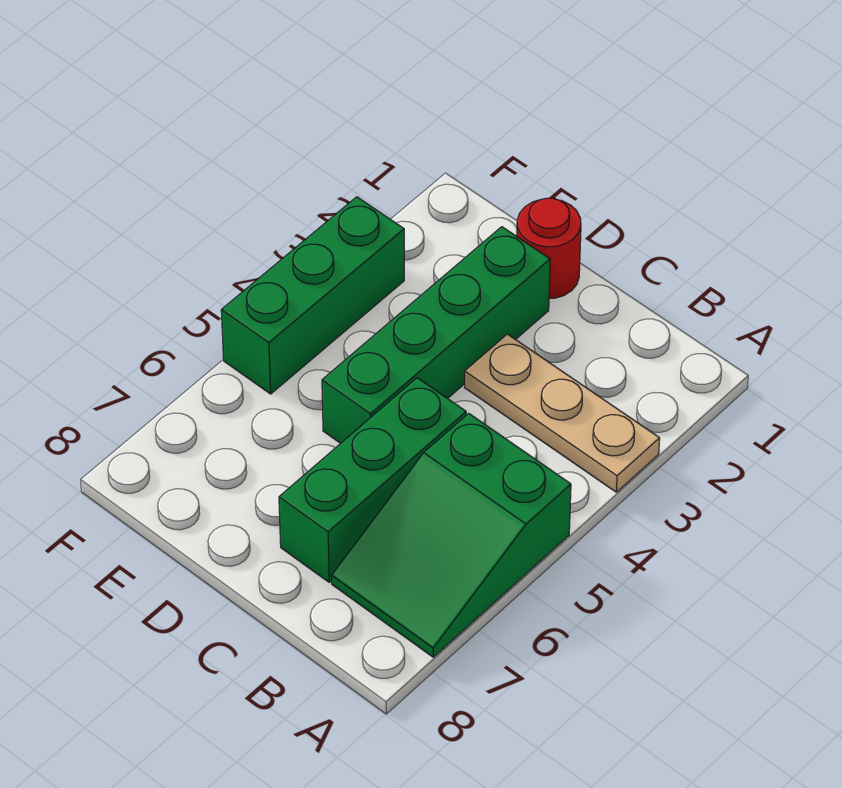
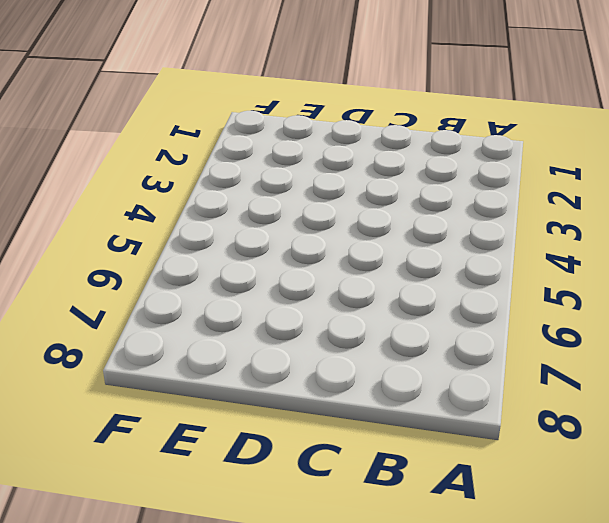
none -> tan 1x3 plate [465,334,660,492]
none -> green 2x3 slope [332,413,571,657]

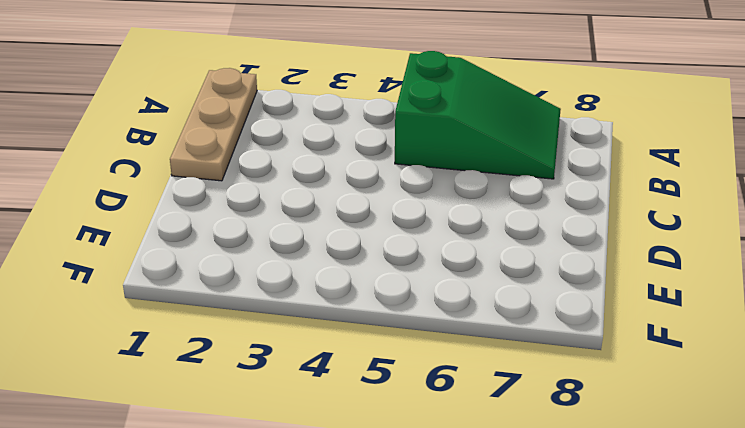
tan 1x3 plate [170,68,257,181] -> tan 1x3 plate moved to [465,334,660,492]
none -> green 1x3 brick [279,378,466,582]
none -> red 1x1 round brick [517,198,581,299]

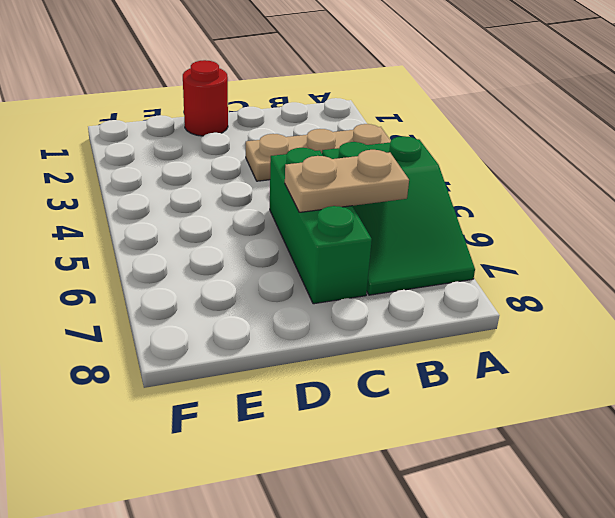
tan 1x2 plate [285,150,409,212] -> none
none -> green 1x4 brick [322,227,550,443]
none -> green 1x3 brick [221,197,404,394]

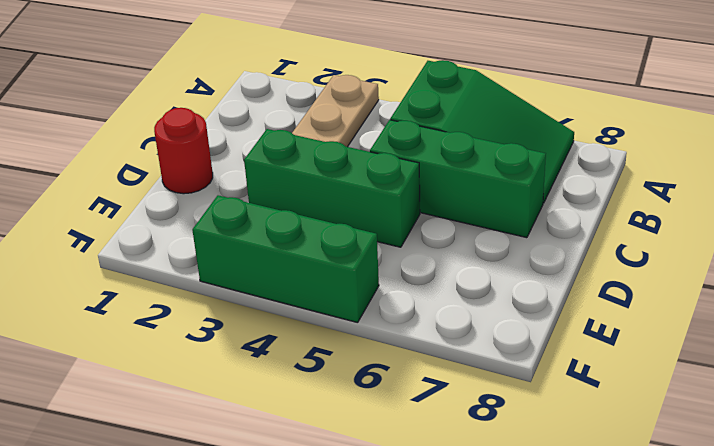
green 1x3 brick [244,129,420,247] -> green 1x4 brick [322,227,550,443]

